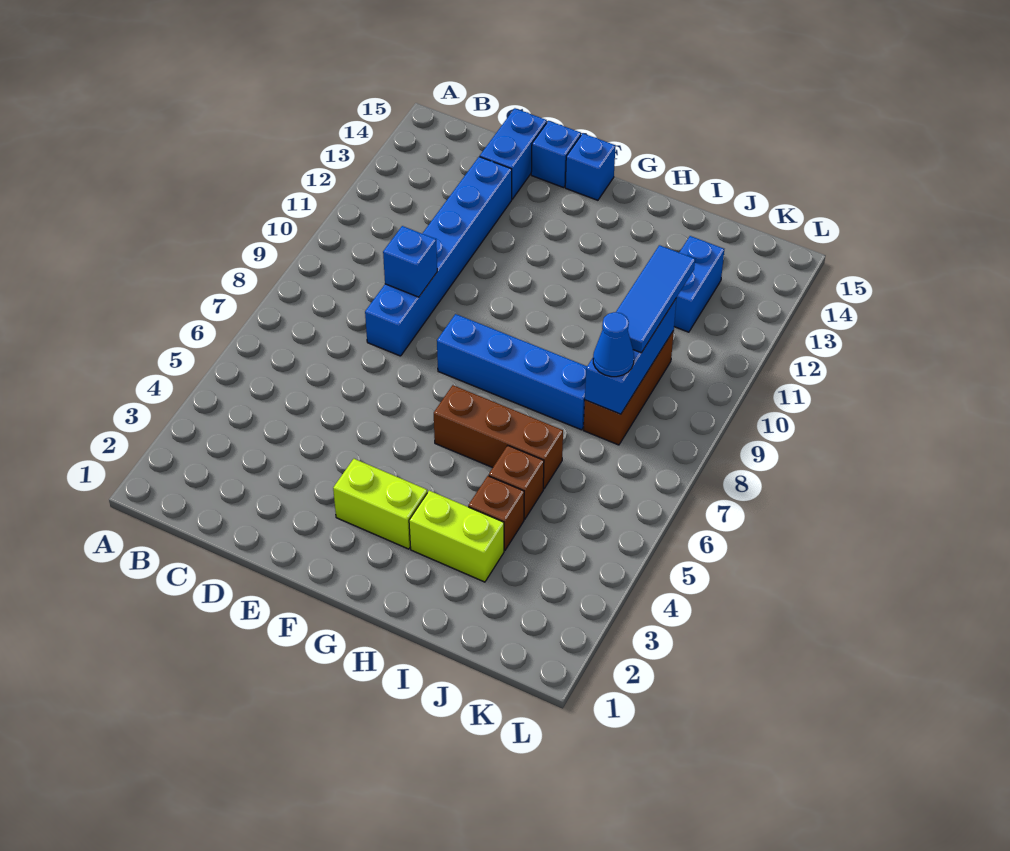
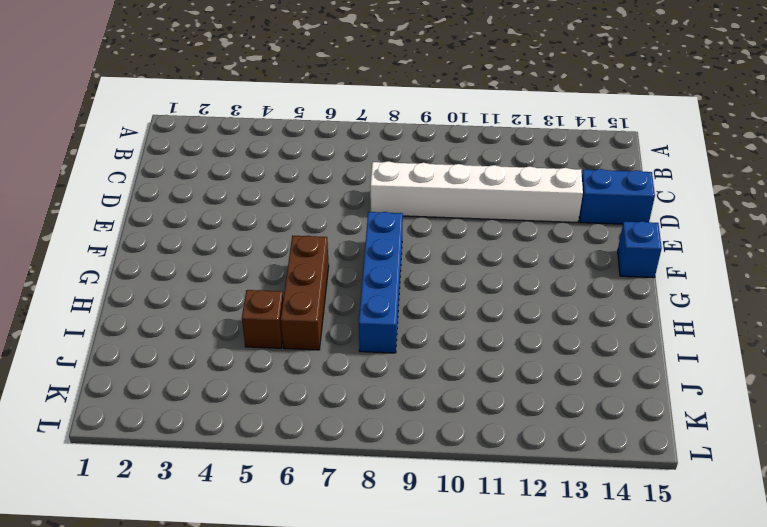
white 1x6 brick [370,161,583,222] -> blue 1x6 brick [365,157,512,356]
none -> blue 1x1 brick [531,121,581,188]
none -> lime 1x2 brick [333,459,427,549]
none -> lime 1x2 brick [409,491,504,582]

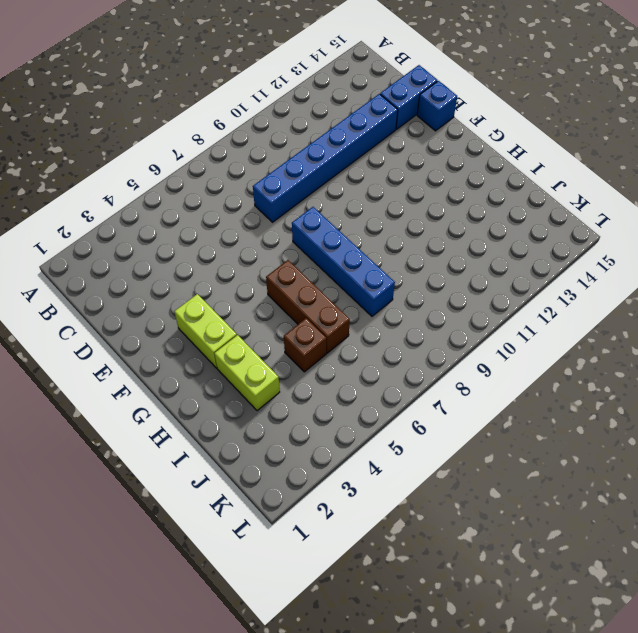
none -> blue 1x1 brick [565,133,615,200]
none -> brown 1x1 brick [468,476,524,550]
none -> brown 1x3 brick [583,331,674,445]

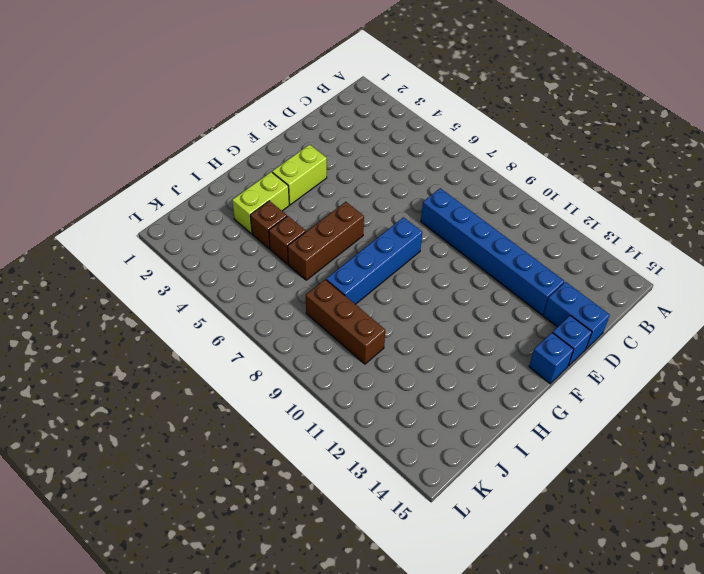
none -> blue 1x2 brick [674,236,724,332]
none -> blue 1x1 brick [383,226,437,297]
none -> blue 1x3 brick [585,298,677,414]

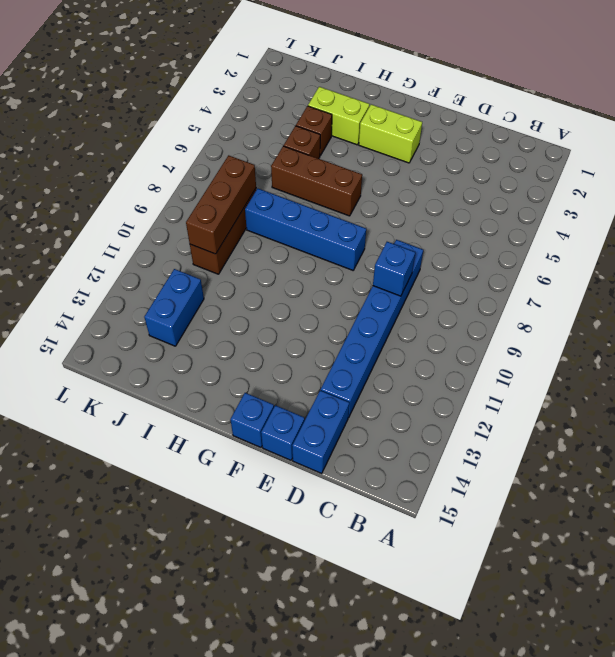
brown 1x3 brick [186,155,256,254] -> blue 1x3 brick [585,298,677,414]
none -> blue 1x1 cone [593,312,634,377]
none -> blue 1x3 tile [616,245,695,353]

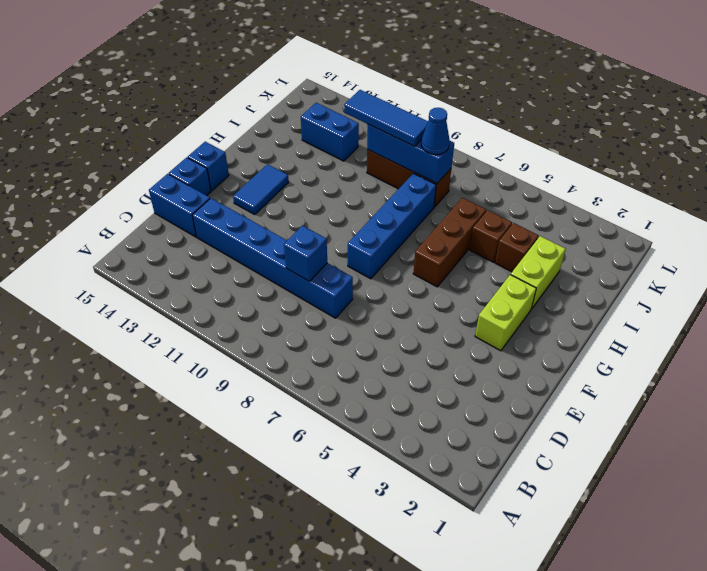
blue 1x2 tile [233,164,289,214] -> none

